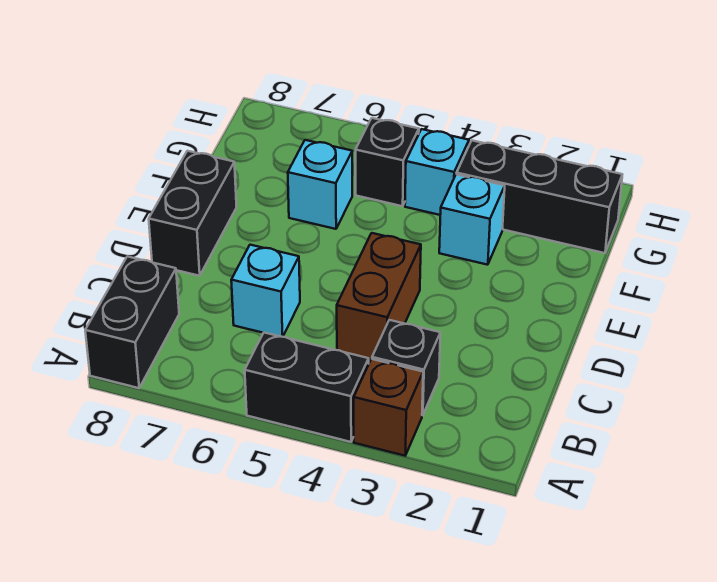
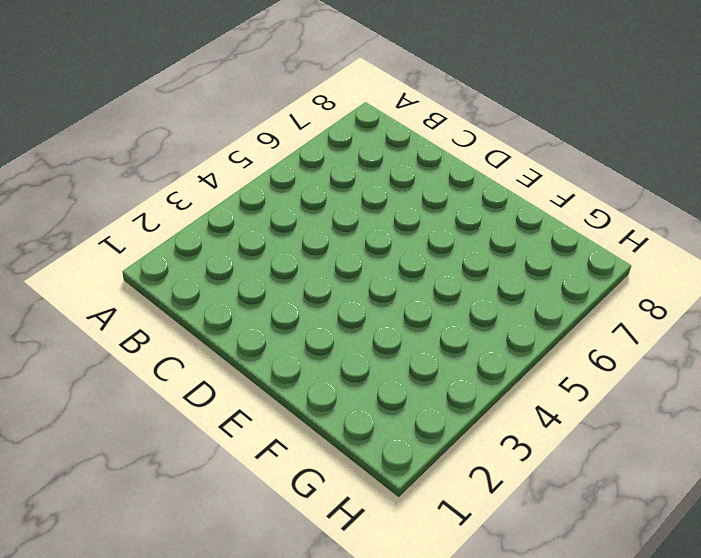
none -> brown 1x1 brick [354,359,423,456]
none -> black 1x2 brick [245,333,369,442]
none -> black 1x2 brick [85,256,179,388]

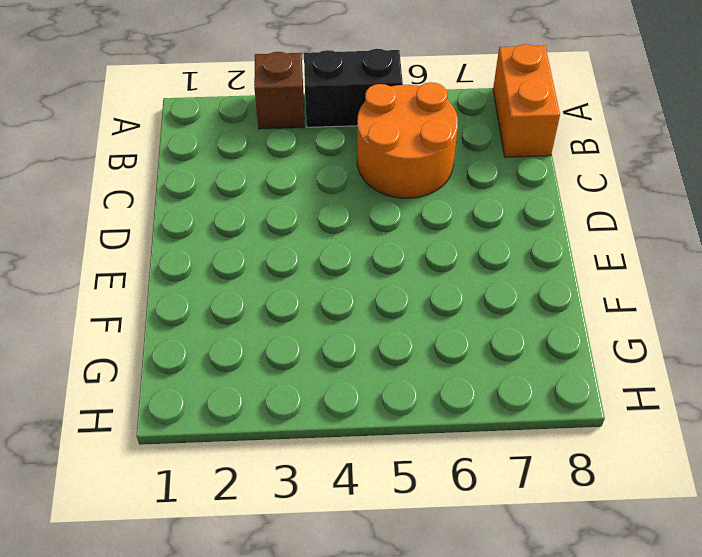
orange 1x2 brick [493,44,560,157] -> black 1x2 brick [85,256,179,388]
orange 2x2 round brick [357,82,458,198] -> cyan 1x1 brick [231,245,300,337]
none -> black 1x1 brick [372,320,440,415]
none -> brown 1x2 brick [337,233,421,359]
none -> black 1x2 brick [149,151,237,276]

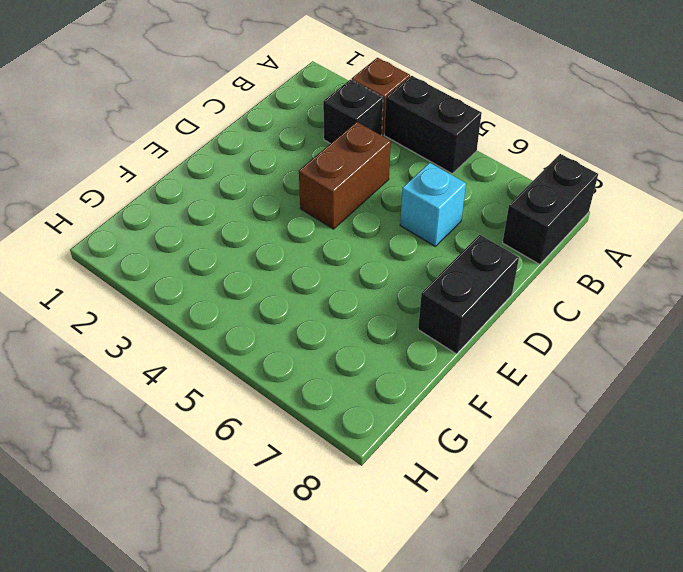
none -> cyan 1x1 brick [439,174,505,265]
none -> cyan 1x1 brick [288,140,352,229]
none -> black 1x3 brick [457,141,622,253]

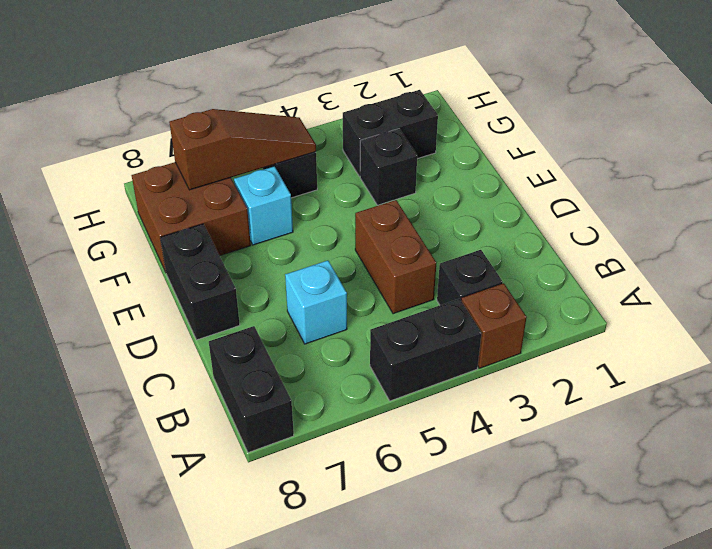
black 1x1 brick [360,129,417,205] -> cyan 1x1 brick [439,174,505,265]
brown 2x2 brick [131,162,251,272] -> none
black 1x2 brick [343,90,438,177] -> black 1x3 brick [457,141,622,253]
brown 1x3 slope [169,109,316,190] -> none
none -> cyan 1x1 brick [405,129,469,215]

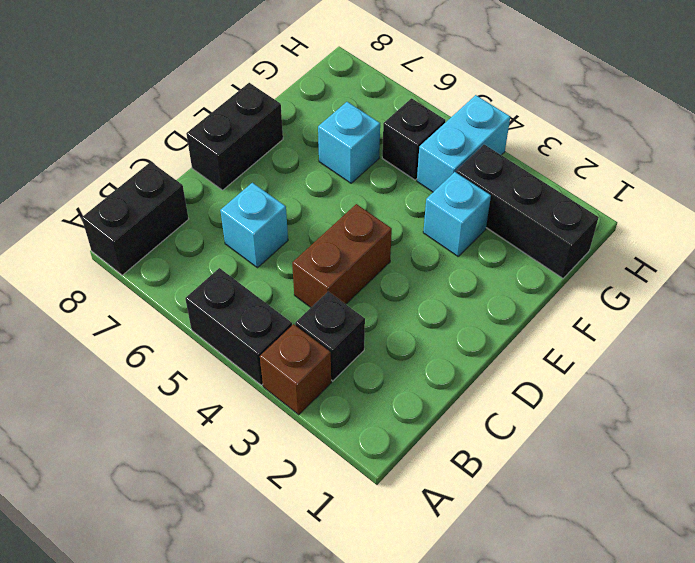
cyan 1x2 brick [417,95,510,192] -> cyan 1x1 brick [405,129,469,215]

